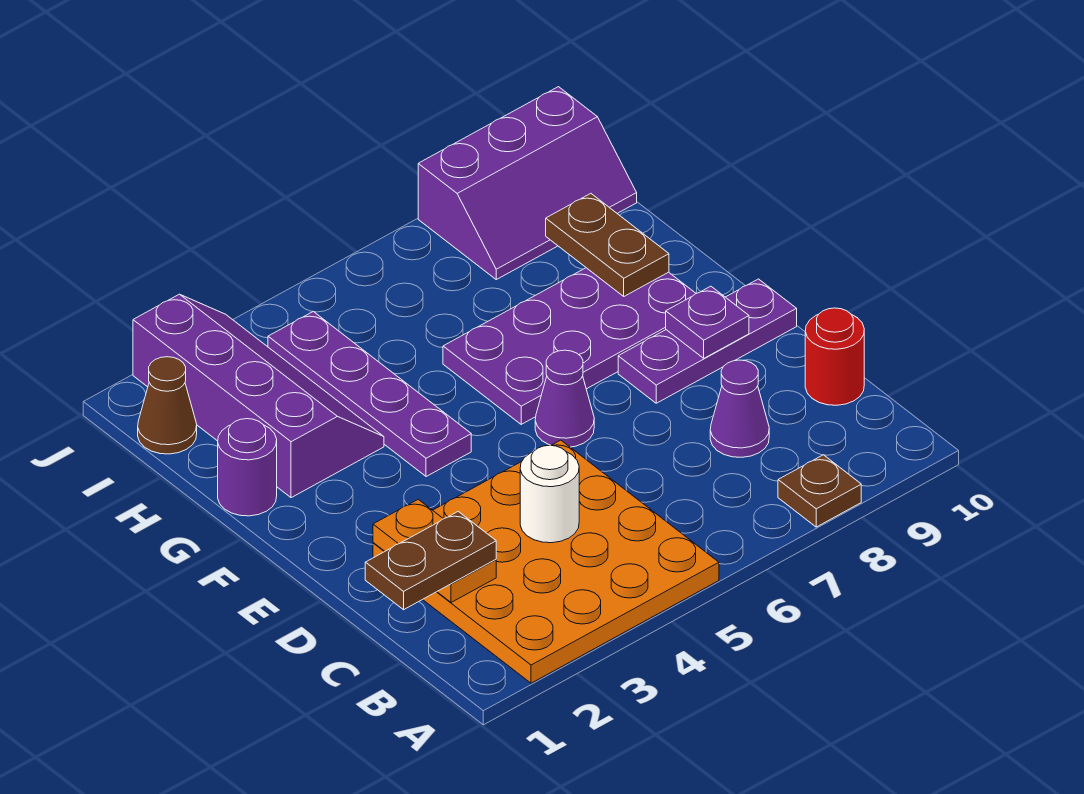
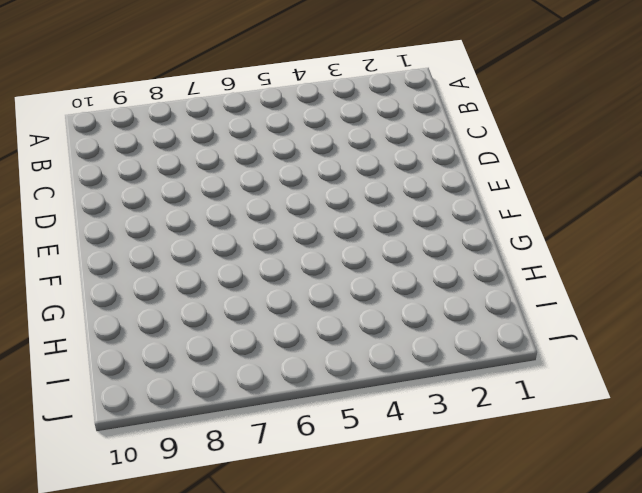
none -> orange 4x4 plate [373,440,719,683]
none -> brown 1x1 plate [778,455,861,527]
none -> purple 1x1 cone [710,360,769,457]

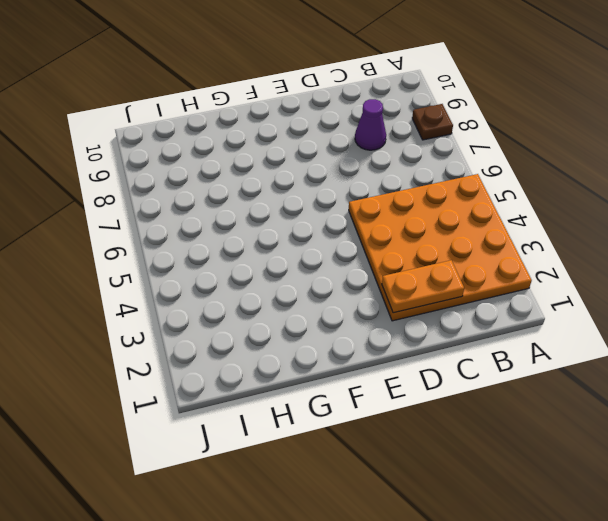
none -> red 1x1 round brick [805,308,864,405]
none -> purple 1x1 cone [535,350,594,447]
none -> purple 1x3 plate [618,279,797,403]

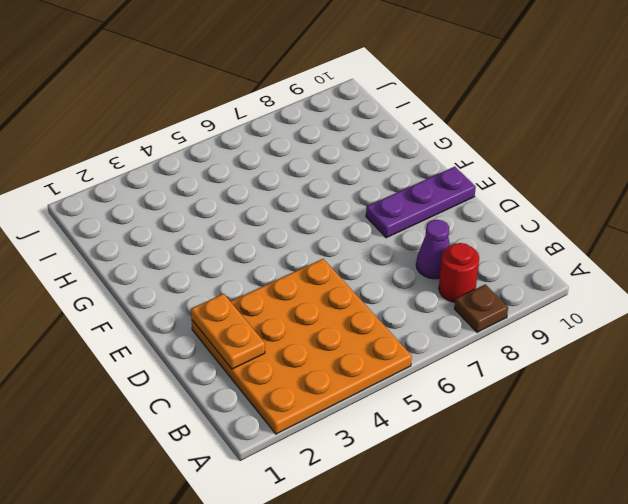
red 1x1 round brick [439,243,479,302] -> red 1x1 round brick moved to [805,308,864,405]
none -> purple 1x1 cone [535,350,594,447]
none -> purple 1x4 plate [268,312,471,477]
none -> purple 2x4 plate [443,268,696,424]

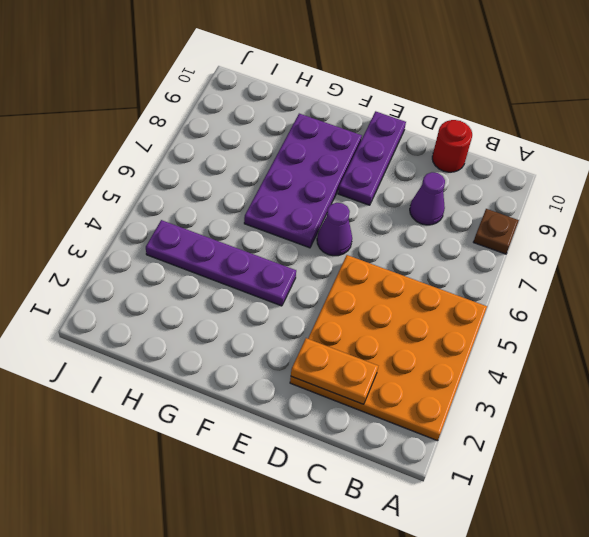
none -> purple 1x1 round brick [218,419,277,516]
none -> purple 2x4 slope [133,294,384,498]
none -> brown 1x1 cone [138,357,197,454]

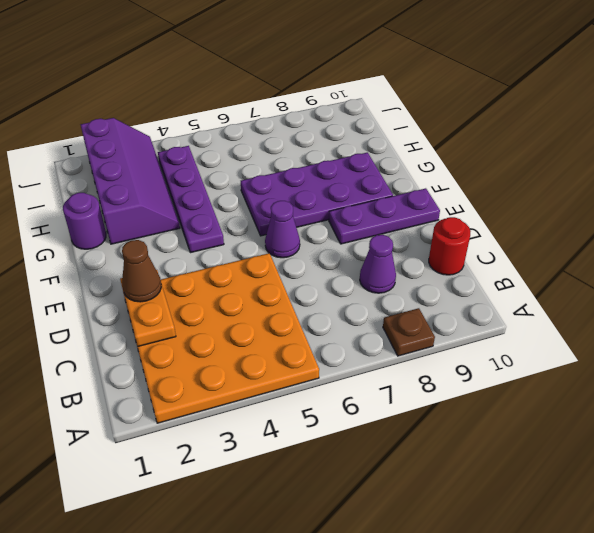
brown 1x1 cone [122,240,161,302] -> brown 1x1 cone moved to [138,357,197,454]
none -> purple 2x3 slope [418,87,637,279]
none -> white 1x1 round brick [520,445,579,543]
none -> purple 1x1 plate [666,286,749,358]

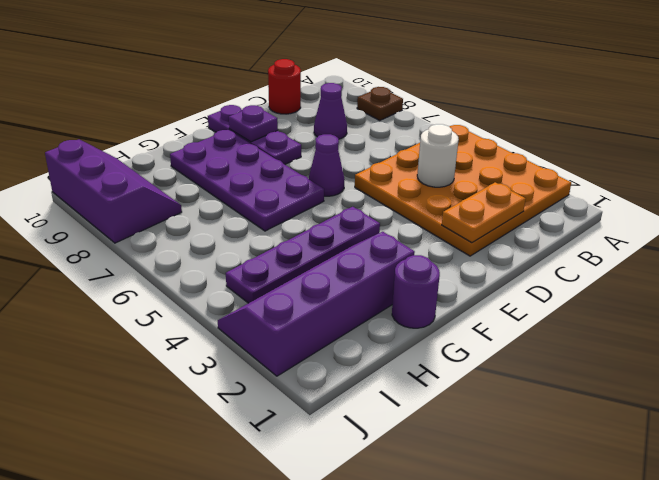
none -> brown 1x1 cone [138,357,197,454]
none -> brown 1x2 plate [546,194,669,296]
none -> brown 1x2 plate [365,512,496,610]

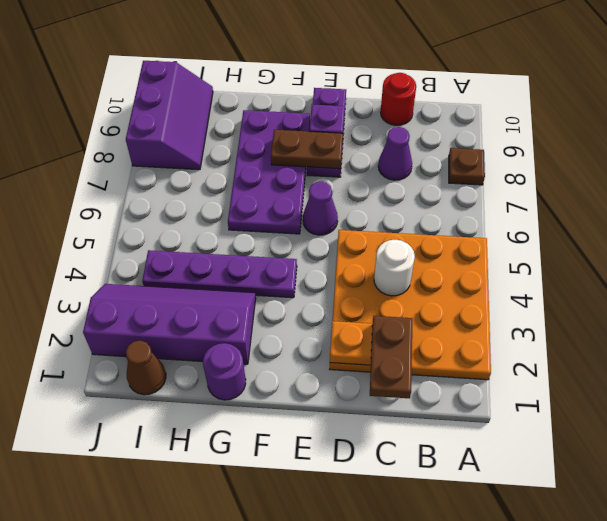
brown 1x2 plate [271,130,343,169] -> brown 1x2 plate moved to [546,194,669,296]

